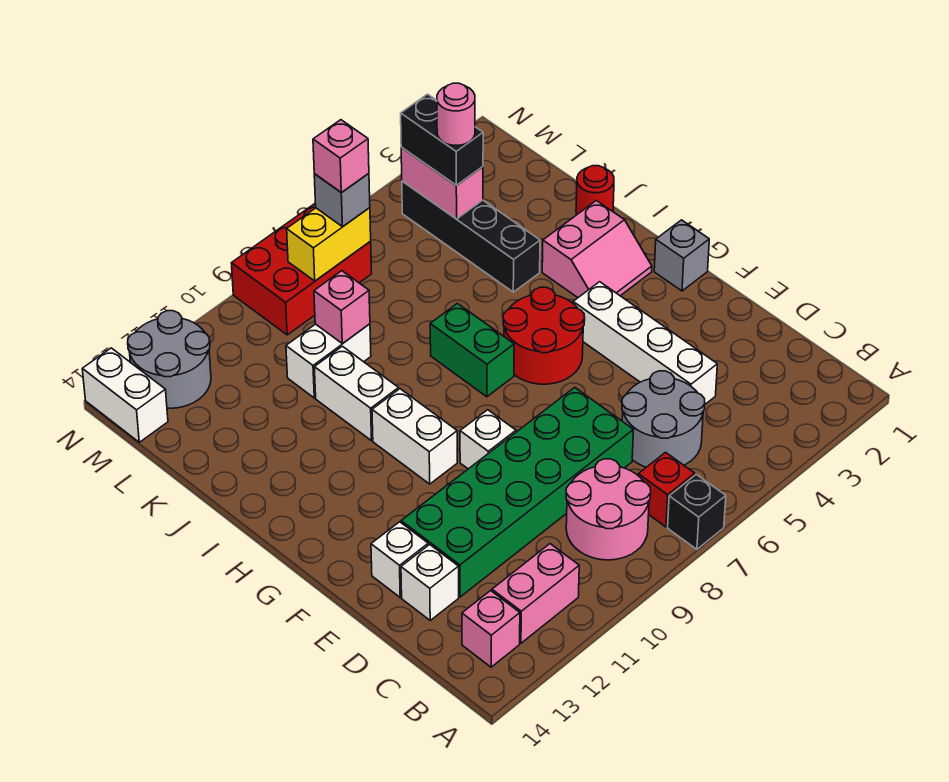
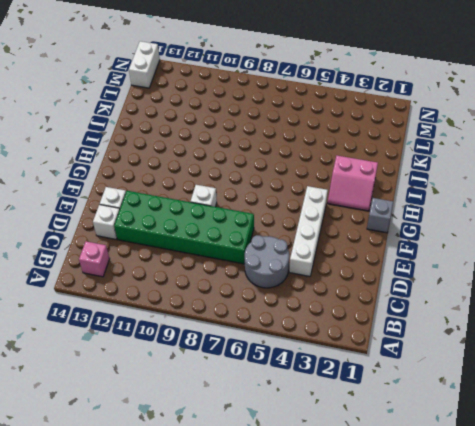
none -> black 1x1 brick [668,474,726,549]
none -> red 1x1 brick [638,452,695,527]
none -> pink 2x2 round brick [566,459,651,560]
none -> pink 1x2 brick [492,544,579,643]

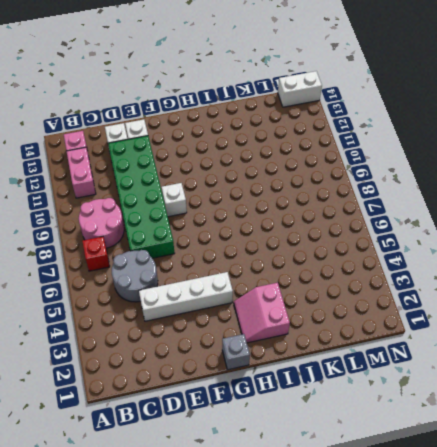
none -> black 1x1 brick [668,474,726,549]
none -> red 2x2 round brick [503,287,585,384]
none -> white 1x2 brick [372,389,457,484]
none -> green 1x2 brick [430,303,514,397]

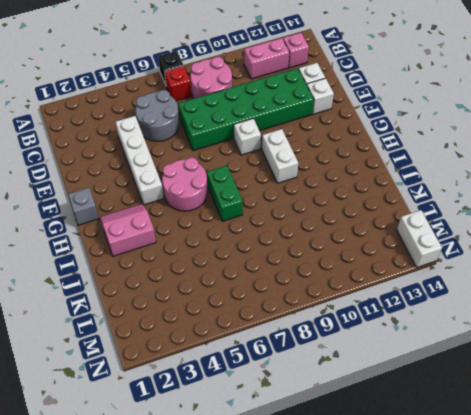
pink 2x2 round brick [162,158,208,211] -> red 2x2 round brick [503,287,585,384]
none -> white 1x2 brick [314,346,399,441]
none -> red 1x1 round brick [576,166,614,215]
none -> black 1x4 brick [402,181,540,292]
none -> white 1x2 brick [286,324,371,398]

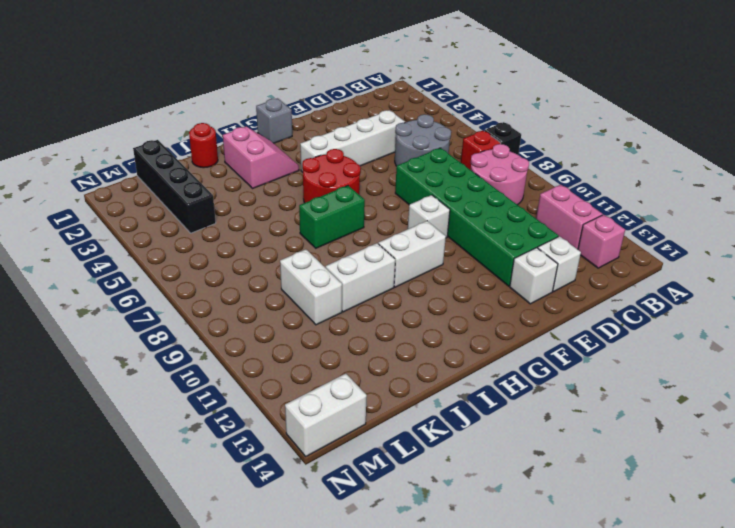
black 1x4 brick [133,140,216,233] -> black 1x4 brick turned to [402,181,540,292]
none -> red 2x3 brick [231,204,372,335]
none -> grey 2x2 round brick [128,311,211,408]
none -> pink 1x1 brick [314,271,370,344]
none -> pink 1x2 brick [401,147,483,219]

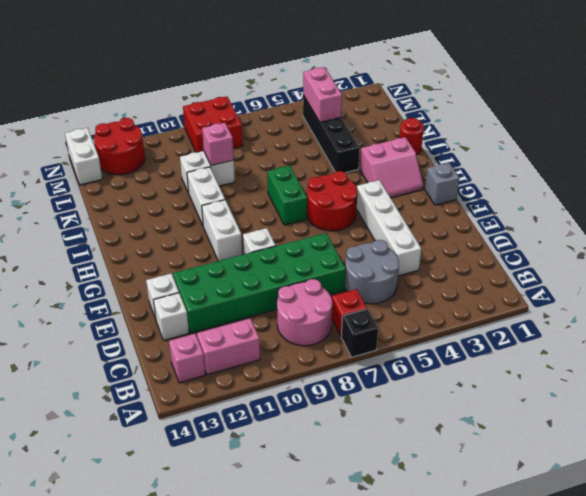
red 2x2 brick [183,96,243,153] -> red 2x3 brick [231,204,372,335]
red 2x2 round brick [94,118,145,175] -> grey 2x2 round brick [128,311,211,408]
none -> yellow 1x2 brick [287,208,371,281]
none -> black 1x2 brick [401,94,483,185]
none -> grey 1x1 brick [314,174,370,227]
none -> pink 1x1 round brick [437,83,475,145]

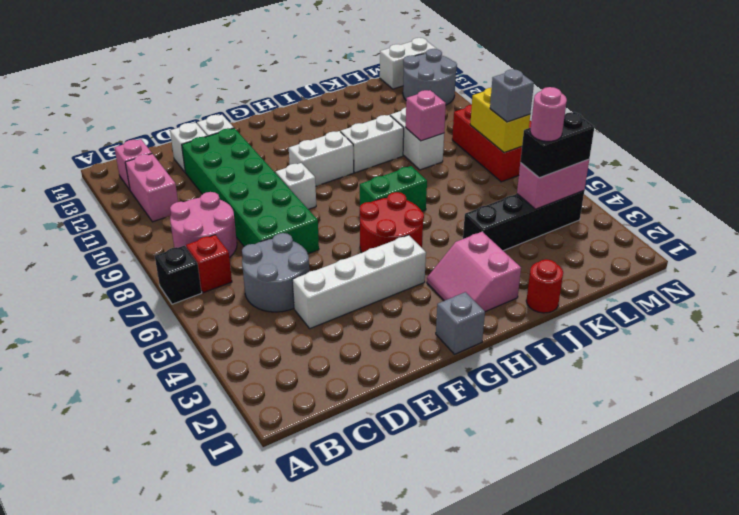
none -> pink 1x1 brick [313,120,369,193]

